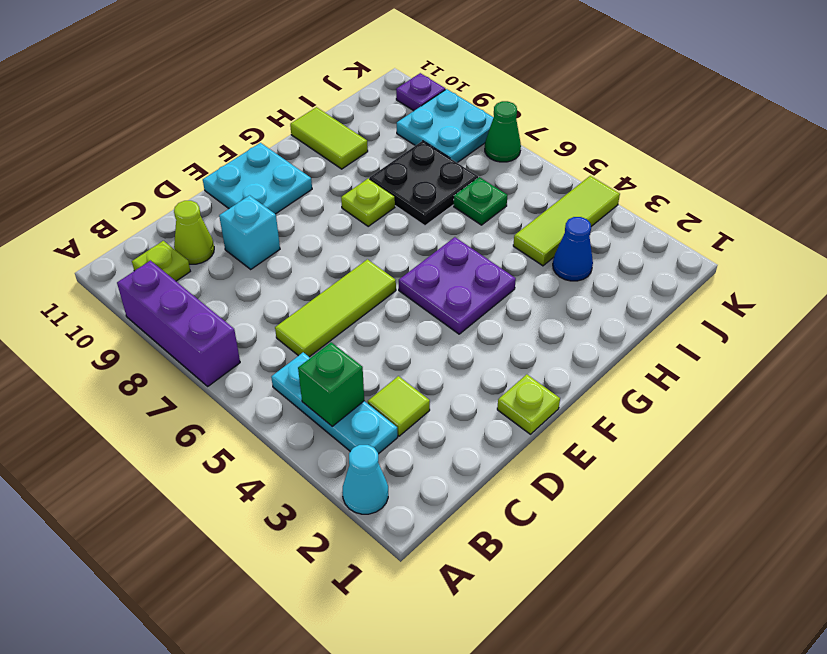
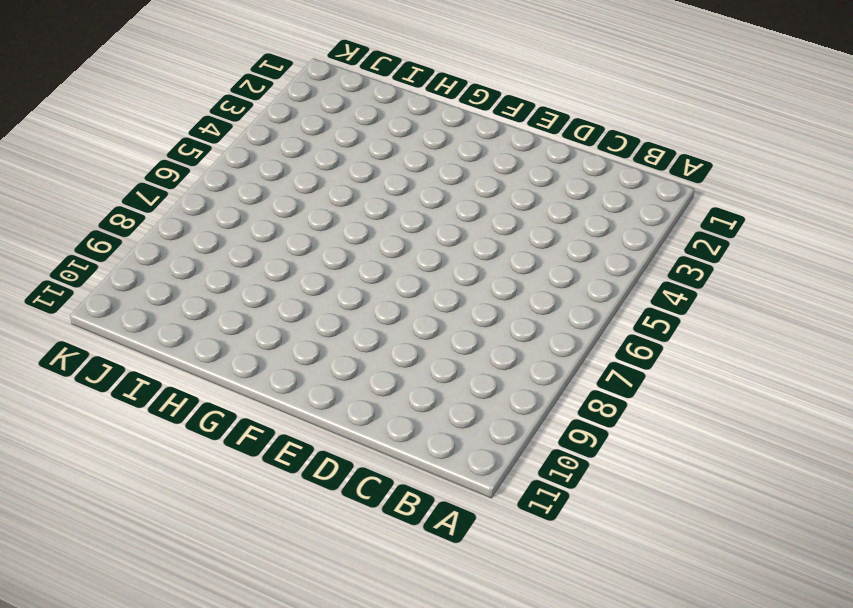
none -> cyan 1x1 cone [342,445,388,514]
none -> purple 1x3 brick [117,261,240,386]
none -> cyan 1x3 plate [271,352,398,454]

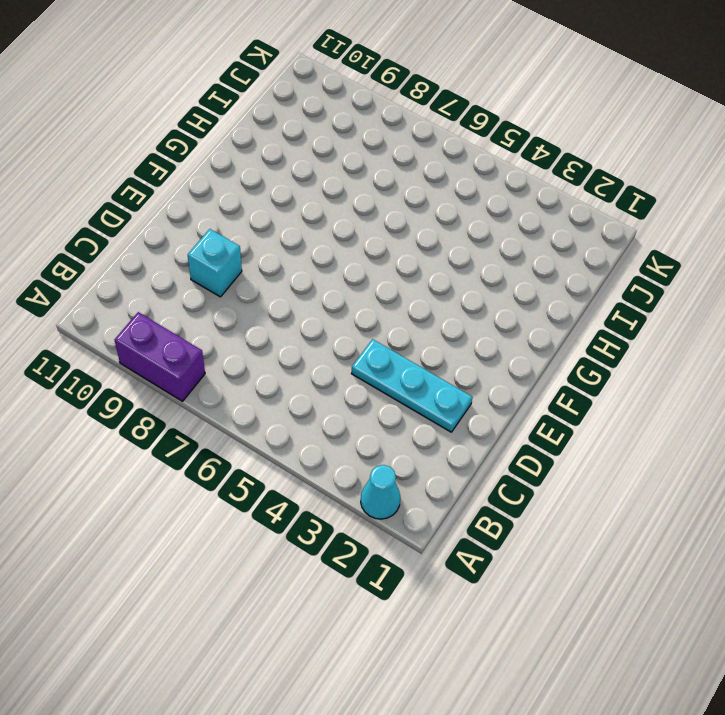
purple 1x2 brick [114,312,205,401] -> purple 1x3 brick [117,261,240,386]
cyan 1x3 plate [351,339,473,432] -> cyan 1x3 plate moved to [271,352,398,454]
none -> lime 1x1 plate [132,241,190,281]
none -> lime 1x1 tile [368,376,430,436]
none -> lime 1x3 tile [275,259,396,357]

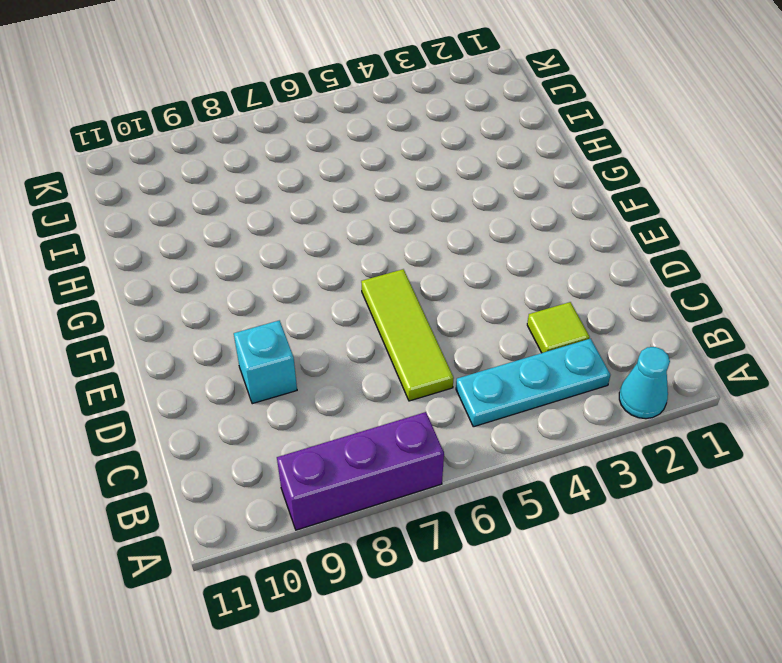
none -> lime 1x1 plate [132,241,190,281]
none -> lime 1x1 cone [174,201,214,264]
none -> lime 1x1 plate [497,374,560,434]

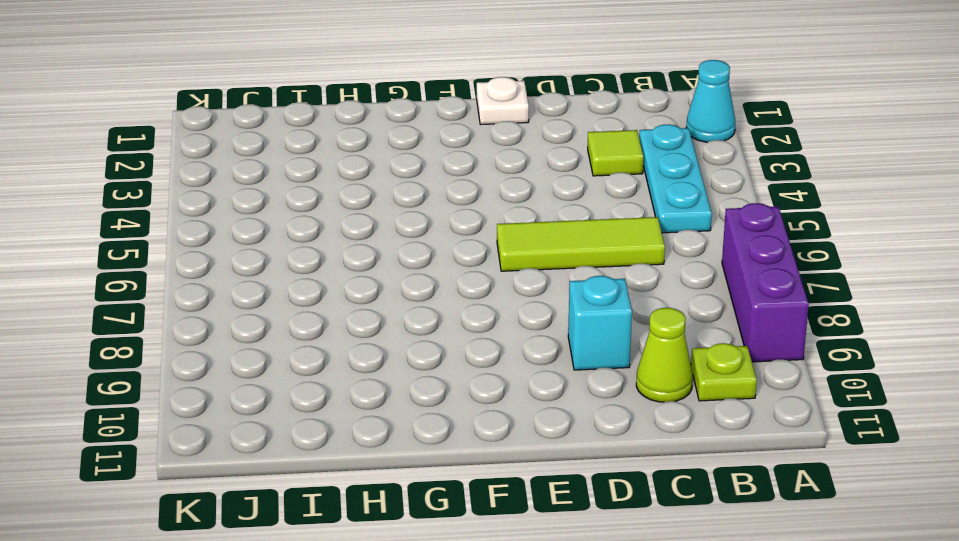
white 1x1 plate [477,77,529,125] -> lime 1x1 plate [497,374,560,434]
none -> cyan 2x2 plate [203,143,312,214]
none -> purple 2x2 plate [399,237,516,334]
none -> lime 1x1 plate [341,178,395,226]

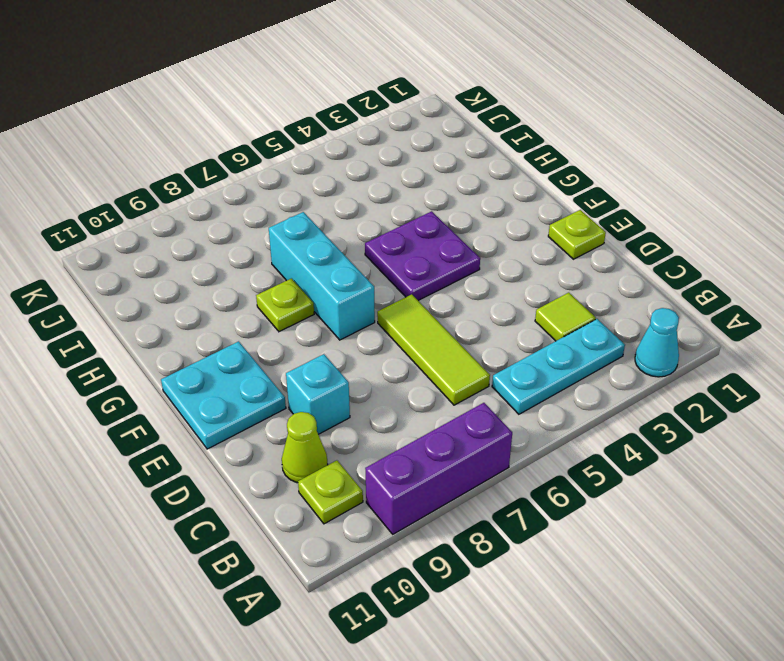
cyan 1x3 brick [269,212,375,340] -> black 2x2 plate [370,141,478,226]
none -> lime 1x2 tile [290,107,368,169]
none -> blue 1x1 cone [553,217,593,281]
none -> lime 1x3 tile [513,176,620,266]

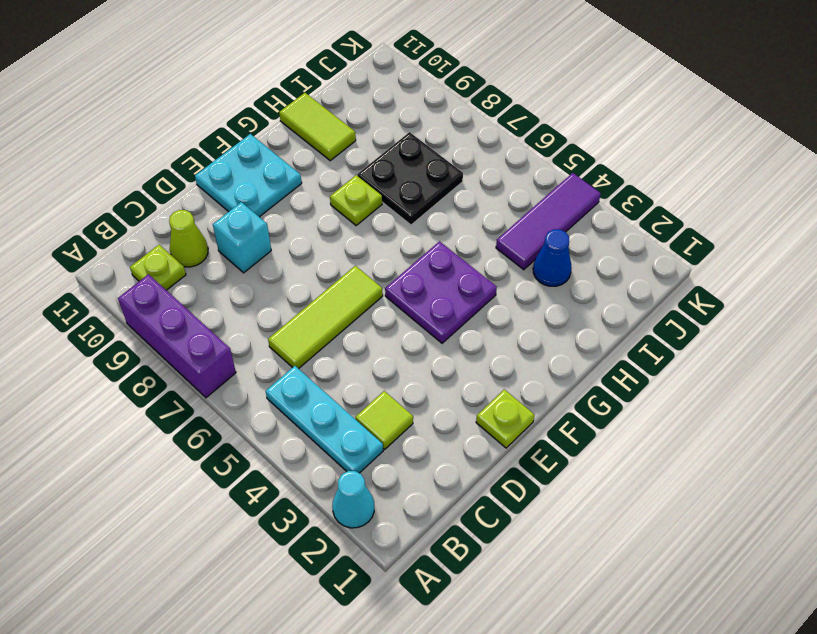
purple 1x3 tile [496,173,601,270] -> lime 1x3 tile [513,176,620,266]
none -> green 1x1 plate [454,177,508,225]
none -> cyan 2x2 plate [397,89,494,163]
none -> green 1x1 cone [485,101,521,162]

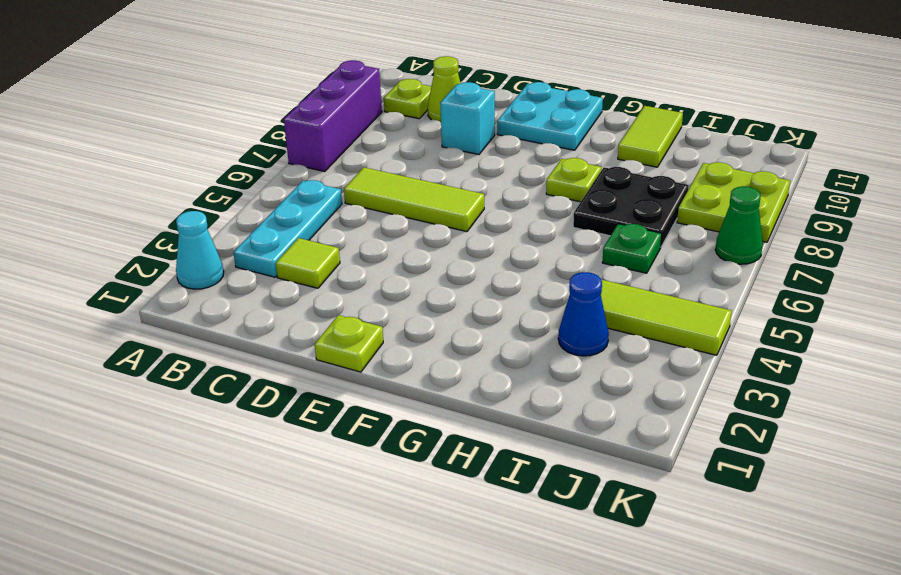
lime 2x2 plate [677,162,790,242] -> cyan 2x2 plate [397,89,494,163]
none -> purple 2x2 plate [399,237,516,334]
none -> purple 1x1 plate [396,73,445,111]
none -> green 1x1 brick [298,342,364,426]

